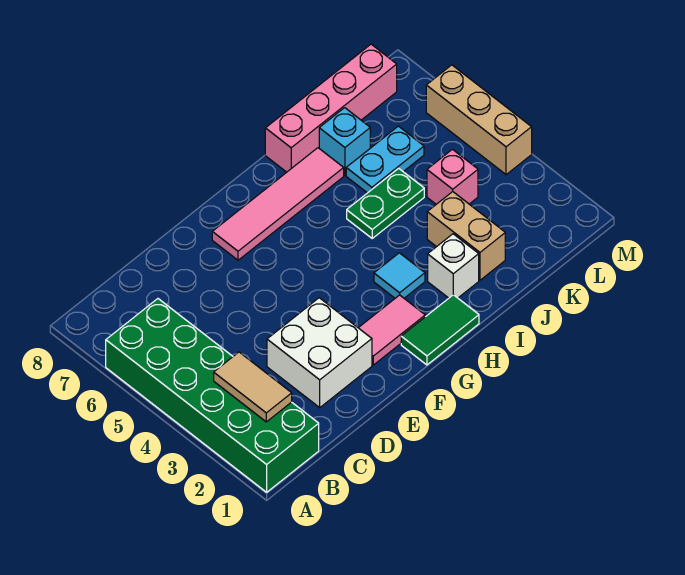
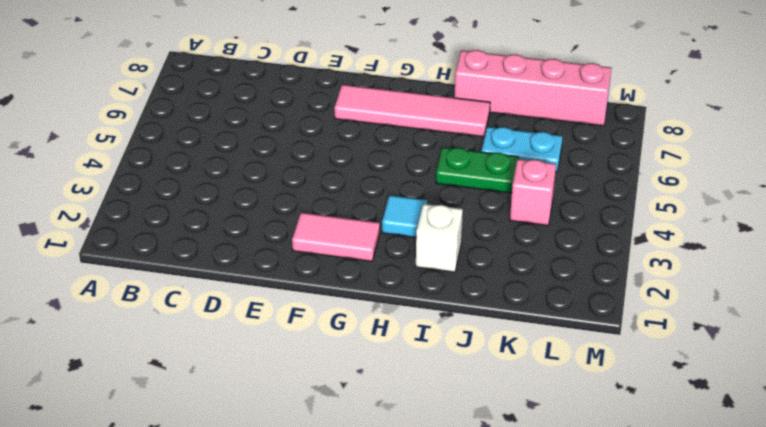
none -> green 2x6 brick [106,299,319,492]
none -> white 2x2 brick [267,298,372,408]
none -> green 1x2 tile [401,295,479,365]

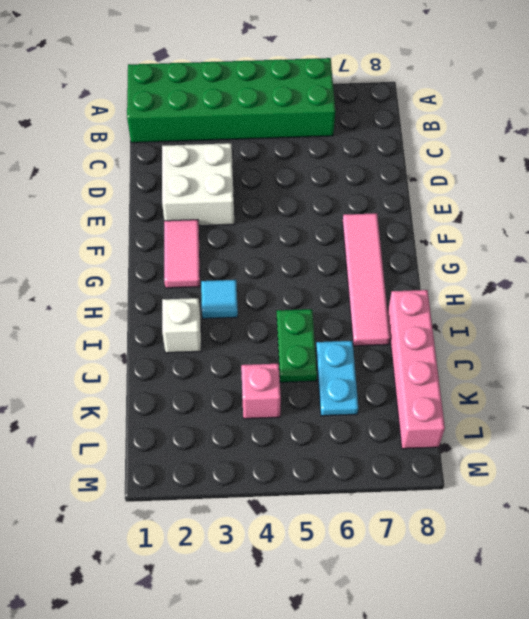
none -> green 1x2 tile [401,295,479,365]
none -> tan 1x2 brick [427,192,505,280]
none -> cyan 1x1 brick [319,108,370,175]

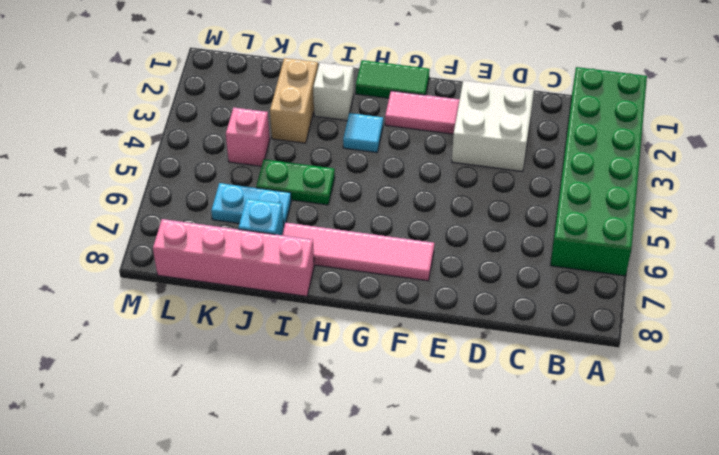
none -> tan 1x3 brick [426,65,532,175]
none -> tan 1x2 tile [214,352,292,422]

